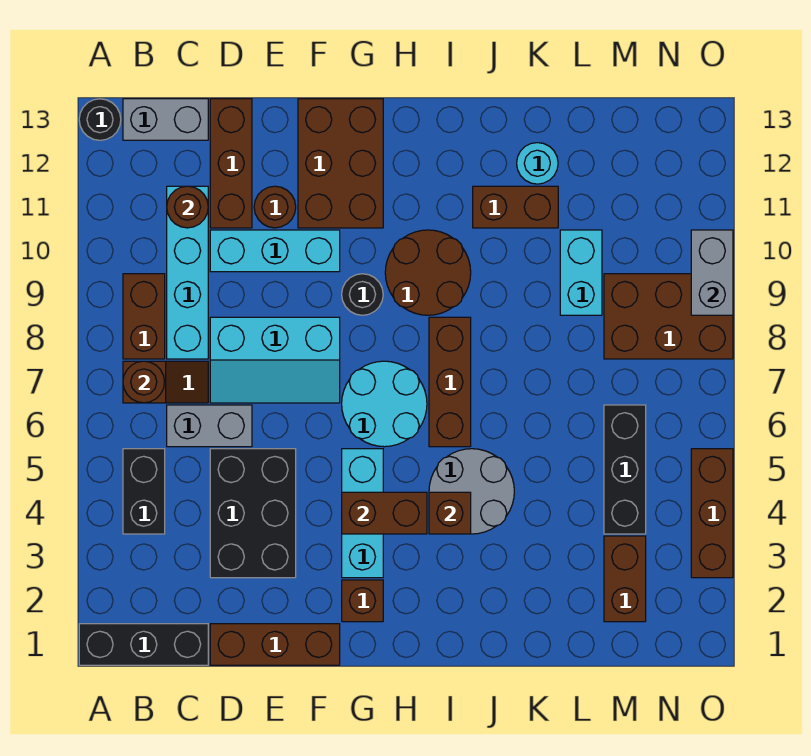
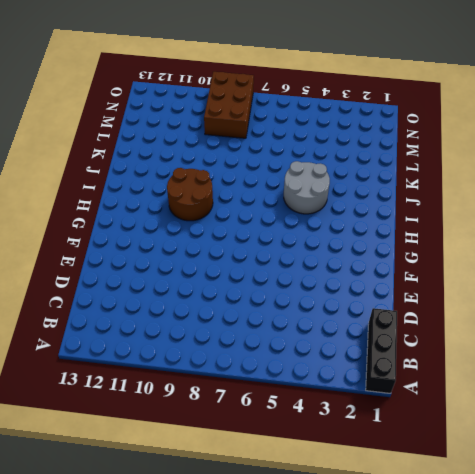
none -> black 1x1 round brick [79,99,121,140]
none -> black 1x2 brick [123,449,165,534]
none -> brown 1x2 slope [123,361,208,403]
none -> brown 1x2 brick [123,274,165,359]

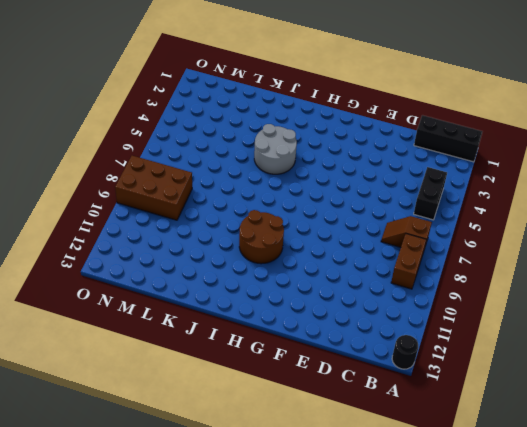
none -> grey 1x2 brick [123,99,208,140]
none -> grey 1x2 brick [167,405,252,447]
none -> cyan 1x4 brick [167,186,208,359]
none -> brown 1x3 brick [210,624,340,665]

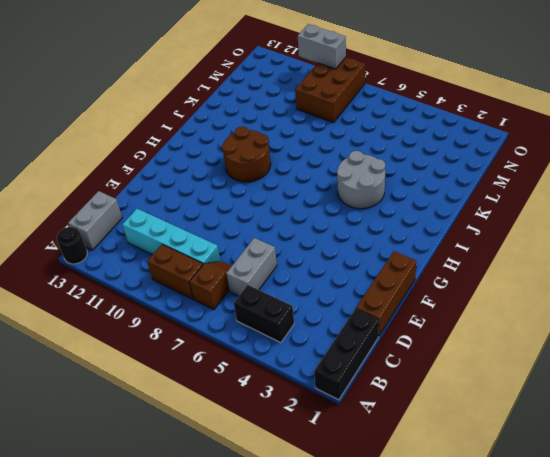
none -> black 2x3 brick [210,449,296,578]
none -> cyan 2x3 slope [210,317,340,403]
none -> cyan 1x3 brick [210,230,340,272]
none -> brown 1x3 brick [210,99,252,228]

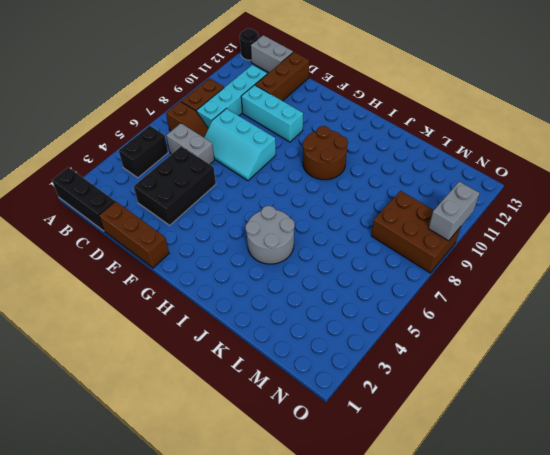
none -> brown 1x1 round brick [254,186,296,228]
none -> brown 2x3 brick [298,99,383,228]
none -> brown 1x1 brick [342,580,383,622]
none -> cyan 1x3 brick [342,449,383,578]

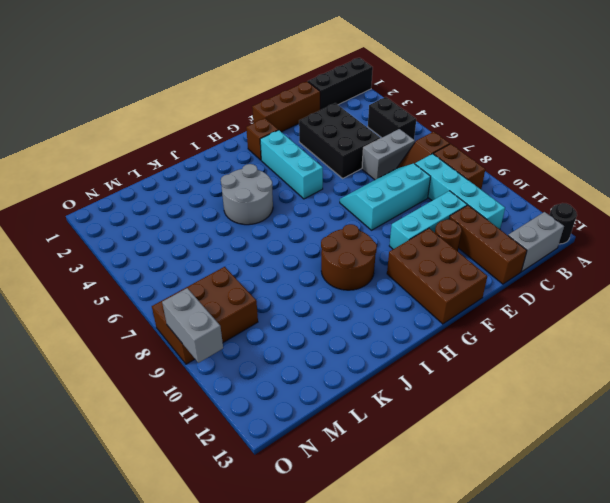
none -> cyan 2x2 round brick [342,361,427,447]
none -> black 1x1 round brick [342,274,383,315]
none -> brown 1x3 brick [429,317,471,447]
none -> brown 1x2 brick [473,186,558,228]

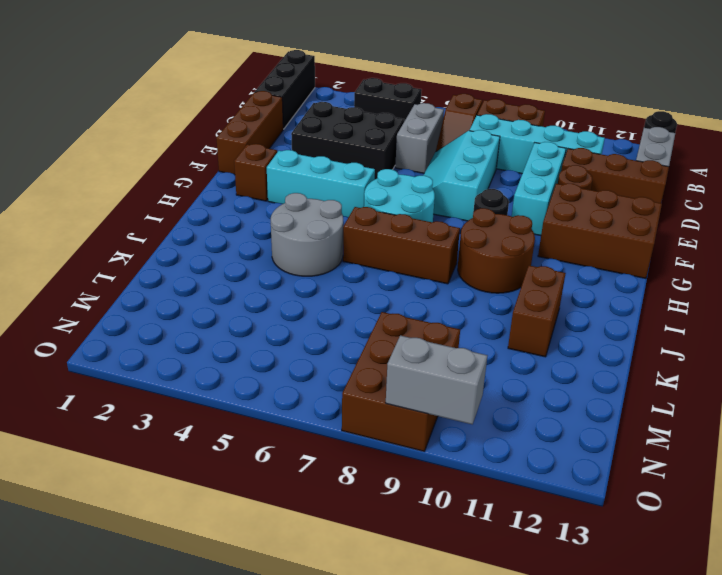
none -> cyan 1x1 round brick [517,143,558,184]
none -> cyan 1x2 brick [560,230,602,315]
none -> brown 1x2 brick [604,536,646,622]
none -> black 1x3 brick [604,405,646,534]

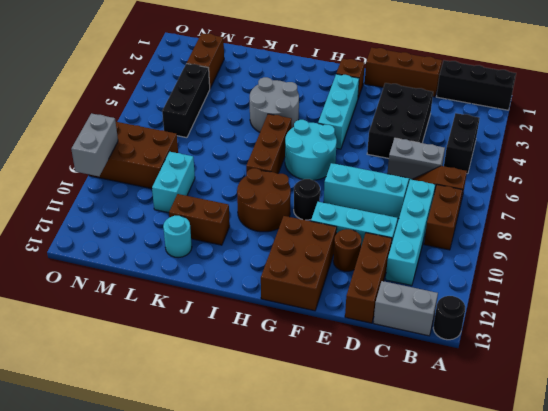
none -> brown 1x3 brick [691,449,733,578]
none -> brown 1x1 round brick [123,361,164,403]
none -> brown 1x1 round brick [167,186,208,228]
none -> brown 1x2 brick [342,492,427,534]

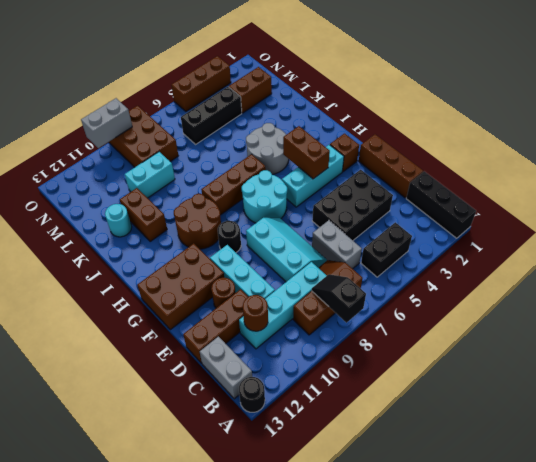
black 1x2 slope [312,274,366,323] -> none
none -> brown 1x1 round brick [123,361,164,403]
none -> brown 1x1 brick [429,492,471,534]

